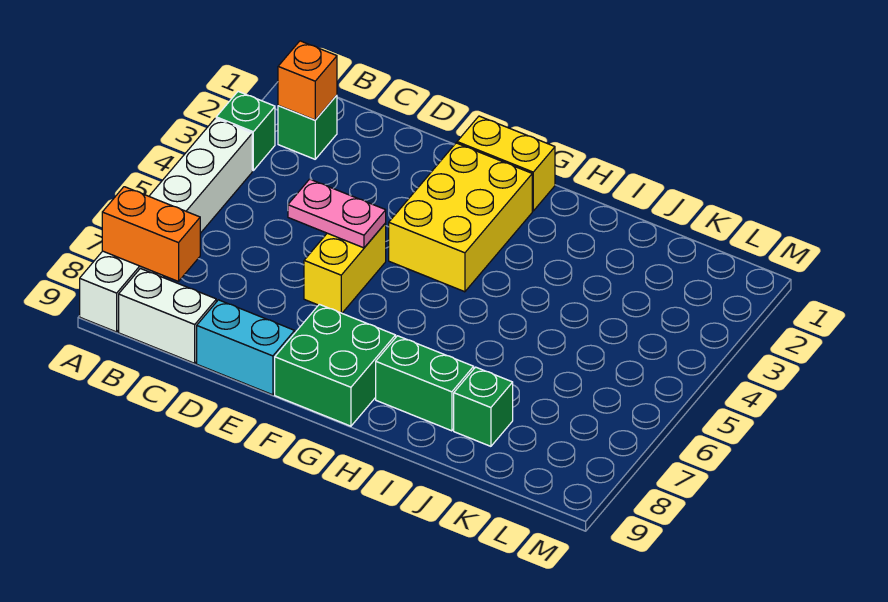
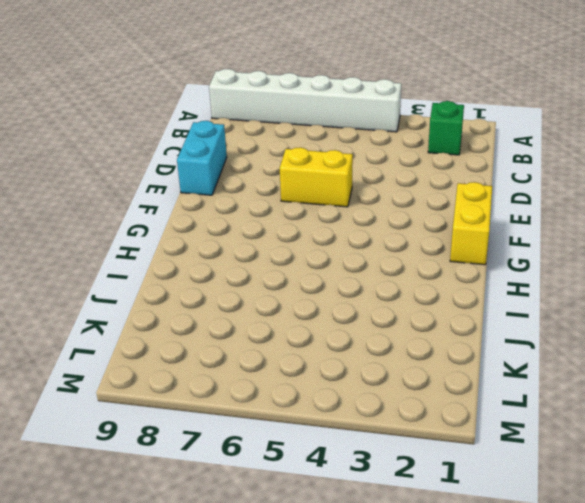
none -> green 1x1 brick [216,92,275,170]
none -> white 1x2 brick [119,268,216,363]
none -> yellow 2x3 brick [389,143,532,292]

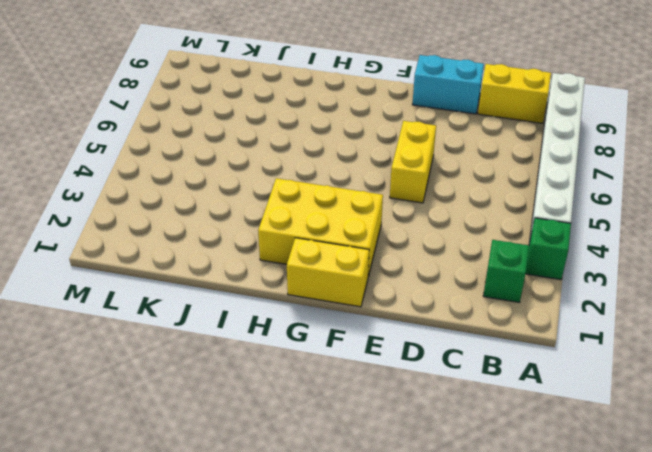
yellow 1x2 brick [478,64,551,123] -> white 1x2 brick [119,268,216,363]
yellow 2x3 brick [258,178,383,277] -> yellow 2x3 brick turned to [389,143,532,292]
none -> green 2x2 brick [275,304,396,426]
none -> green 1x2 brick [376,336,474,431]
none -> green 1x1 brick [454,367,513,446]

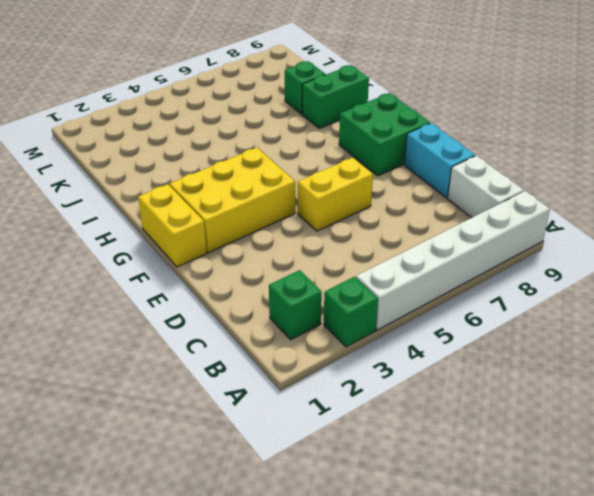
green 1x2 brick [302,65,369,129] -> green 1x2 brick turned to [376,336,474,431]
none -> orange 1x2 brick [102,187,200,281]
none -> orange 1x1 brick [278,41,337,120]
none -> pink 1x2 plate [288,179,386,248]

